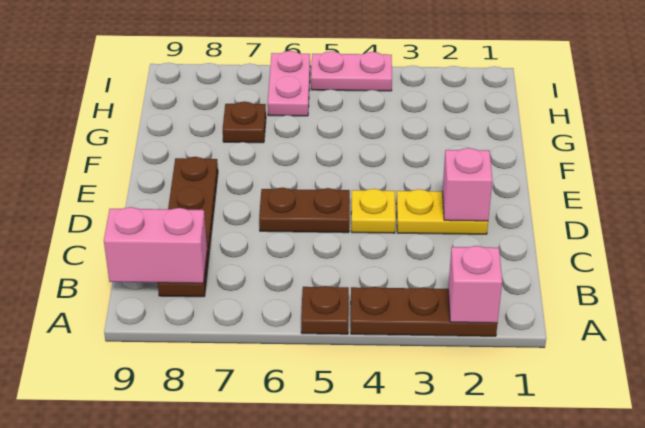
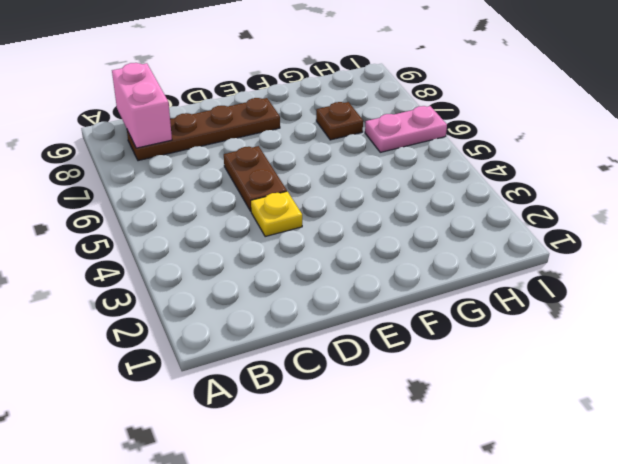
none -> brown 1x3 plate [351,287,497,336]
none -> brown 1x1 plate [301,286,349,334]
none -> yellow 1x2 plate [396,189,488,234]

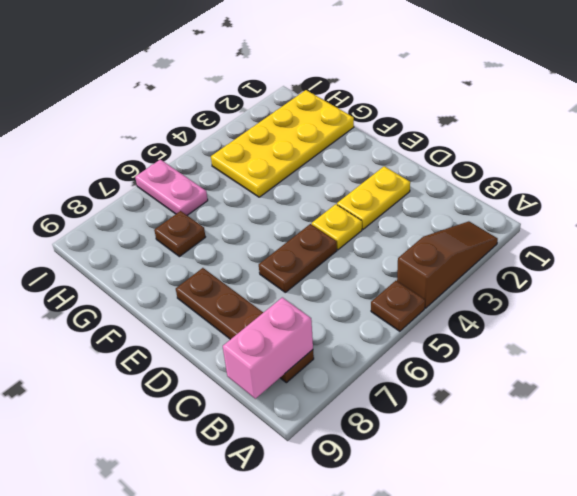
brown 1x3 slope [397,221,498,308] -> brown 1x3 plate [351,287,497,336]
yellow 2x4 plate [211,90,354,197] -> none
none -> pink 1x2 plate [311,51,392,91]
none -> pink 1x1 brick [448,246,502,323]
none -> pink 1x1 brick [442,148,492,221]

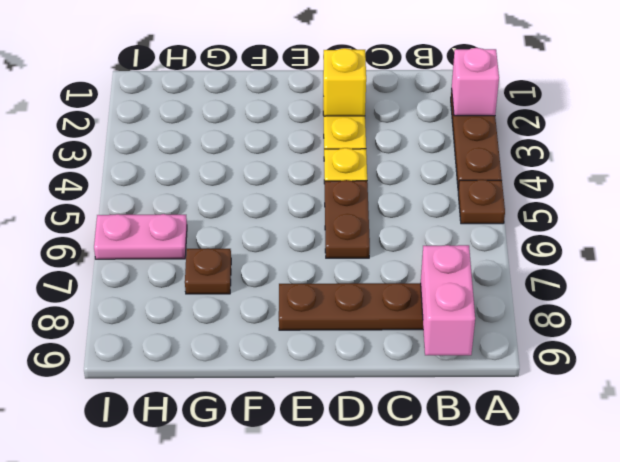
yellow 1x1 brick [323,48,366,116] -> pink 1x1 brick [442,148,492,221]
none -> pink 1x2 plate [311,51,392,91]

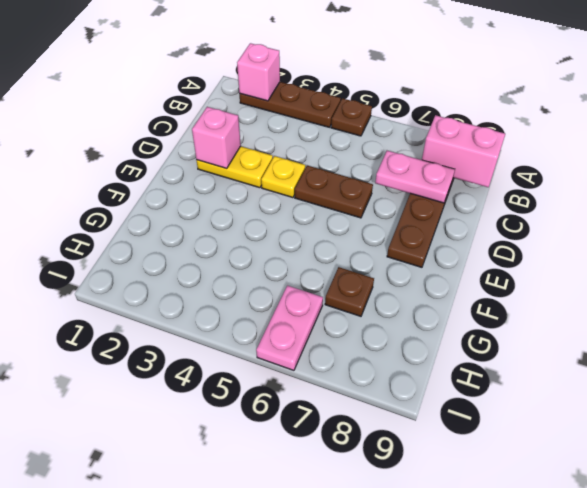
pink 1x2 plate [375,151,455,203] -> pink 1x2 plate moved to [311,51,392,91]

